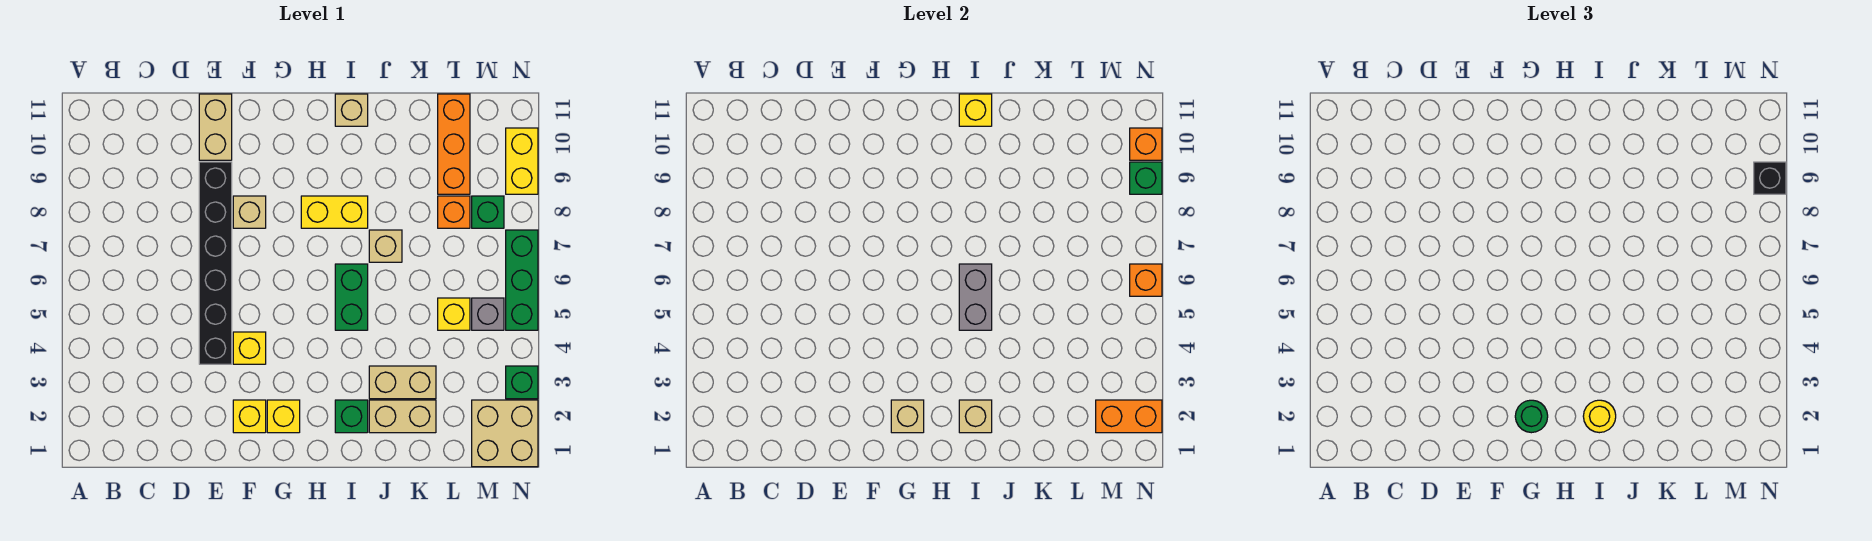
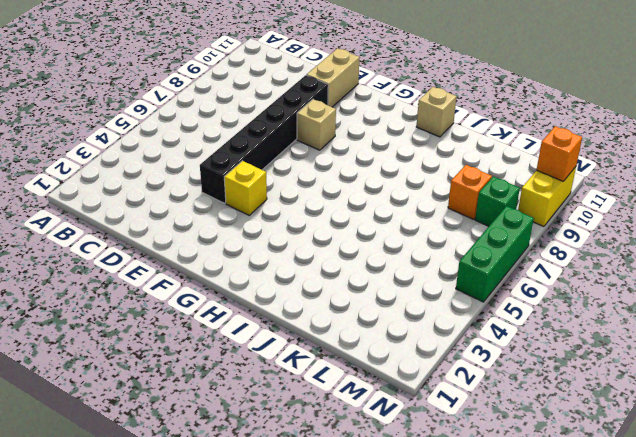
none -> yellow 1x1 brick [233,400,266,433]
none -> yellow 1x1 brick [267,400,300,433]
none -> yellow 1x2 brick [301,196,368,228]
none -> green 1x1 brick [335,400,368,433]

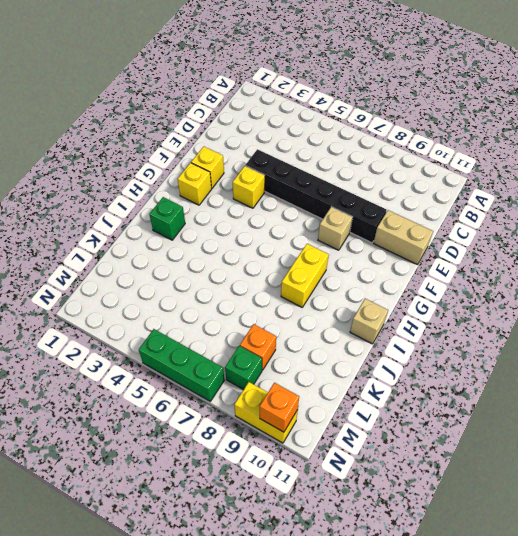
none -> green 1x2 brick [335,264,368,330]
none -> tan 1x2 brick [369,400,436,433]
none -> tan 1x2 brick [369,366,436,399]
none -> tan 1x1 brick [369,230,402,262]

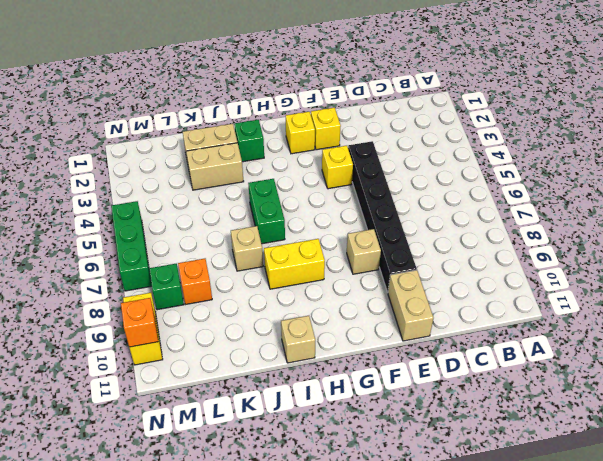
none -> yellow 1x1 brick [438,298,470,330]
none -> orange 1x3 brick [438,94,470,194]
none -> tan 2x2 brick [472,400,538,467]
none -> grey 1x1 brick [472,298,504,330]

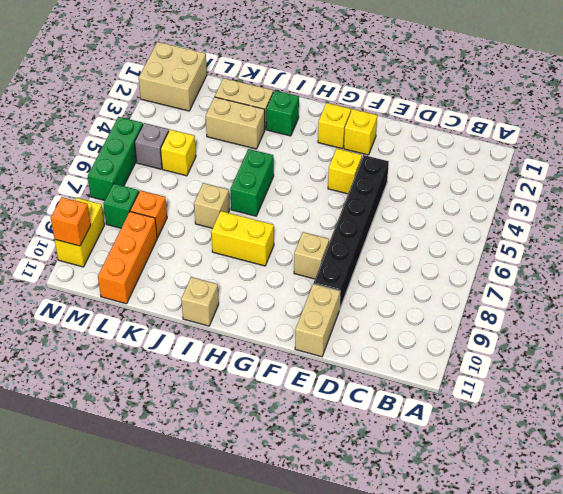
none -> green 1x1 brick [506,366,538,399]
none -> tan 1x1 brick [891,400,924,433]
none -> tan 1x1 brick [959,400,992,433]
none -> grey 1x2 brick [959,264,992,330]

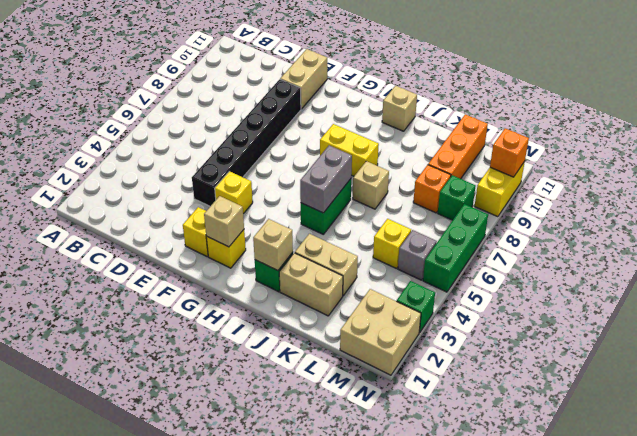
none -> tan 1x1 brick [233,196,266,228]
none -> yellow 1x1 brick [959,94,992,126]
none -> orange 1x2 brick [1096,400,1162,433]
none -> orange 1x1 brick [1130,264,1162,296]

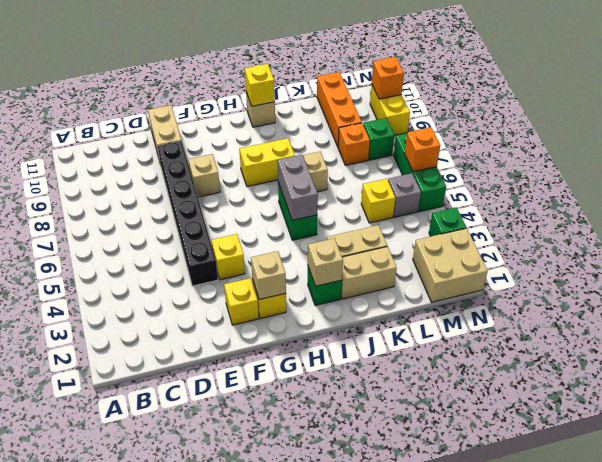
none -> orange 1x2 brick [1096,400,1162,433]
none -> green 1x1 brick [1130,162,1162,194]
none -> green 1x1 round brick [1515,400,1548,433]
none -> yellow 1x1 round brick [1583,400,1616,433]

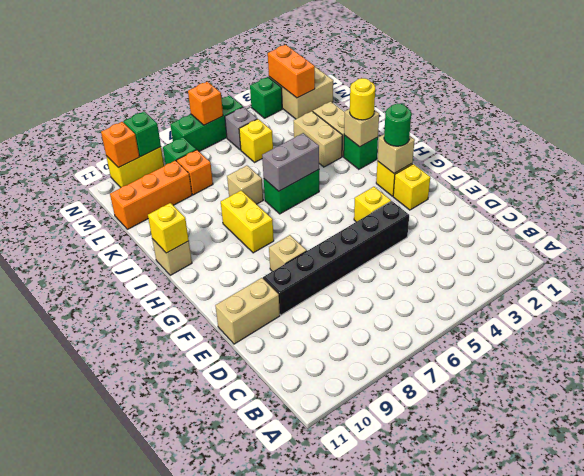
none -> black 1x1 brick [1754,162,1786,194]

